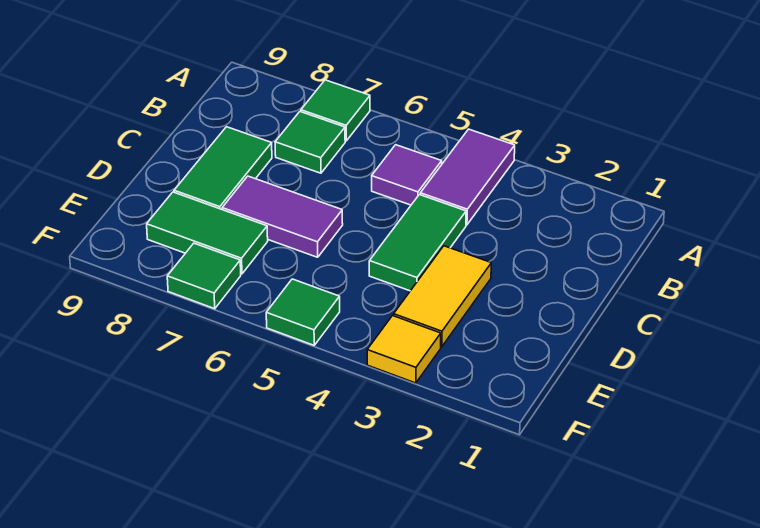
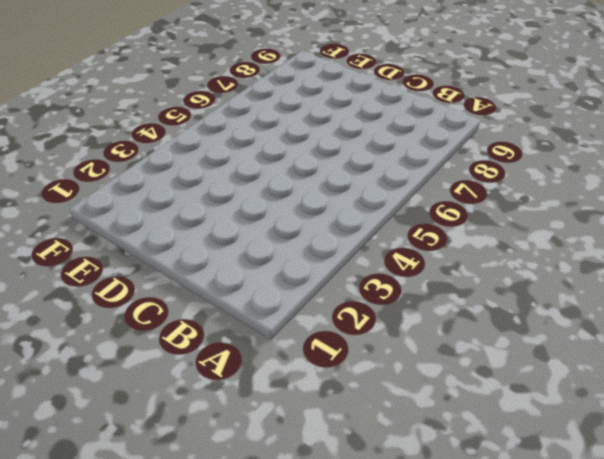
none -> purple 1x2 tile [420,129,515,225]
none -> green 1x1 tile [301,80,370,141]
none -> purple 1x1 tile [372,145,442,205]

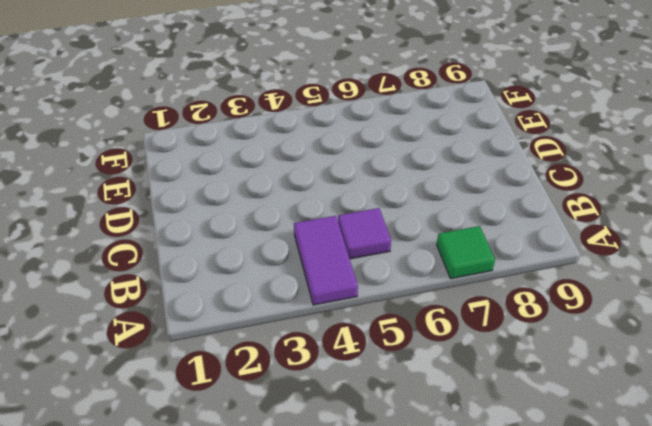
none -> green 1x1 tile [275,112,345,173]
none -> green 1x2 tile [369,195,466,291]
none -> green 1x2 tile [174,127,272,209]

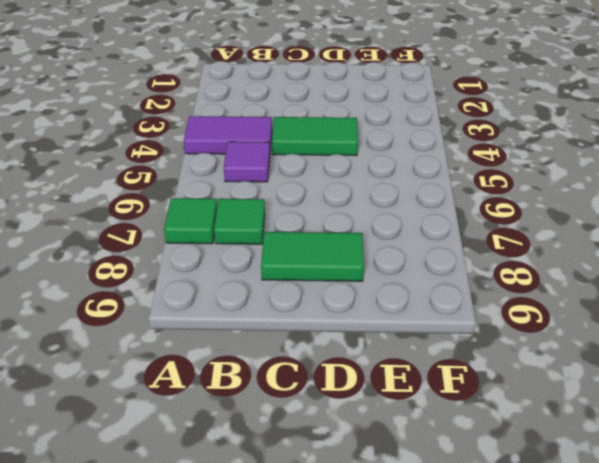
none -> yellow 1x2 tile [394,246,491,347]
none -> purple 1x2 tile [222,176,343,257]
none -> green 1x2 tile [147,192,268,274]

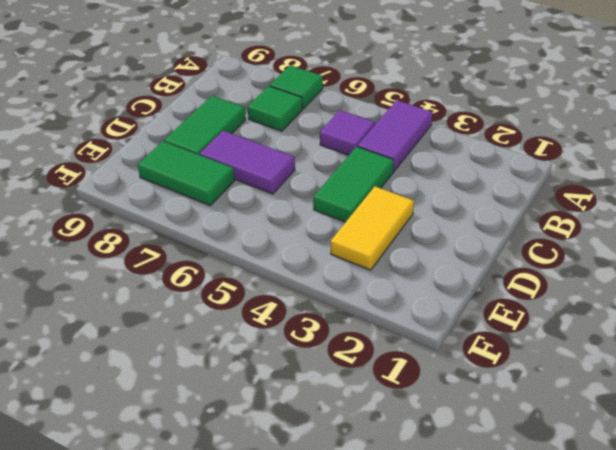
none -> yellow 1x1 tile [367,316,441,383]
none -> green 1x1 tile [266,279,340,345]
none -> green 1x1 tile [167,243,241,309]

